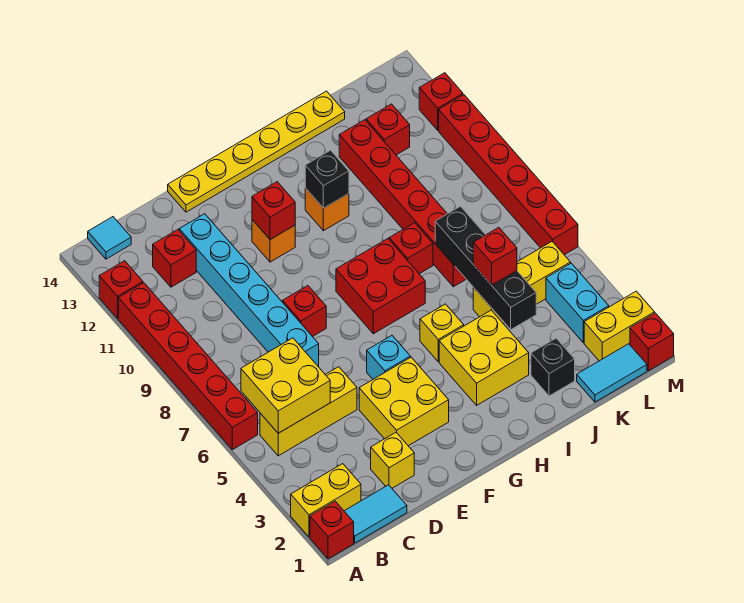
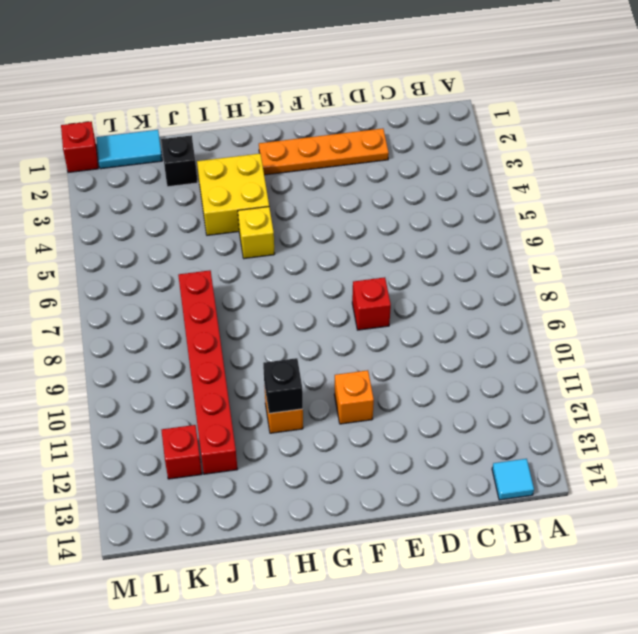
orange 1x4 plate [259,128,389,175] -> yellow 1x1 brick [371,432,414,488]
none -> red 1x1 brick [310,501,354,559]
none -> yellow 1x2 brick [291,464,361,537]
none -> red 1x6 brick [118,283,258,450]
none -> red 1x1 brick [99,261,143,318]

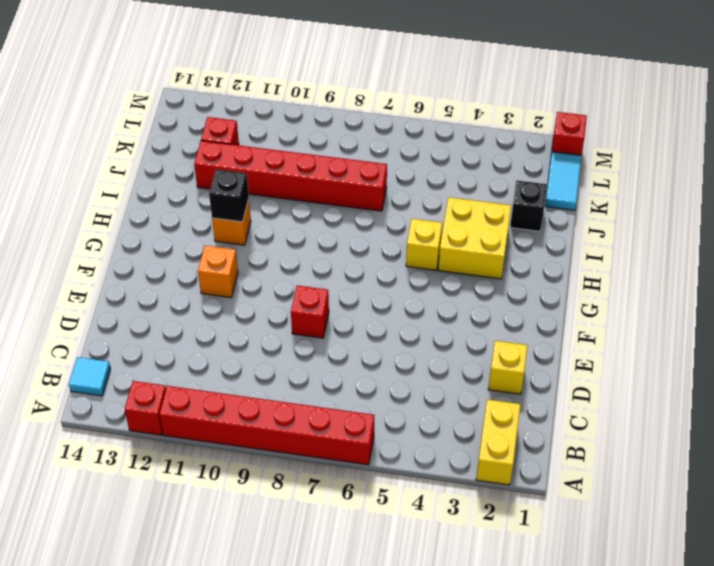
none -> red 1x1 brick [310,501,354,559]
none -> cyan 1x2 tile [344,485,407,543]
none -> yellow 1x3 brick [260,367,357,456]
none -> red 1x1 brick [153,230,196,287]

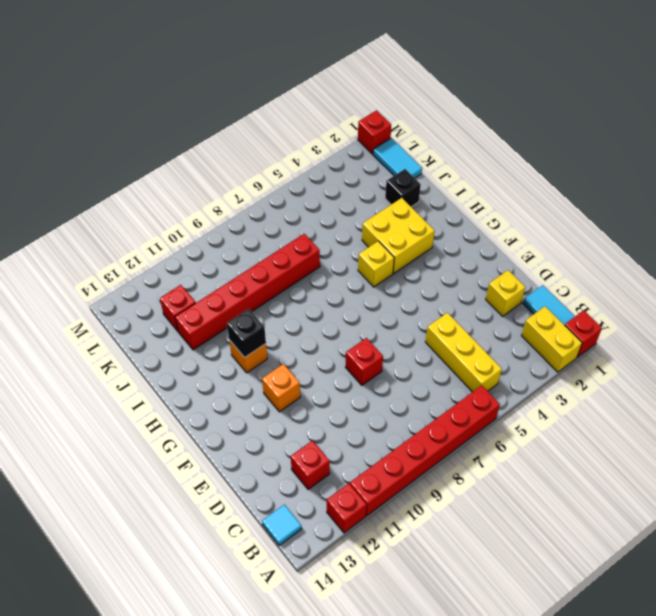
none -> cyan 1x6 brick [179,214,319,366]
none -> yellow 2x2 brick [359,357,449,446]
none -> yellow 1x6 plate [168,91,345,212]
none -> cyan 1x1 brick [367,336,410,379]

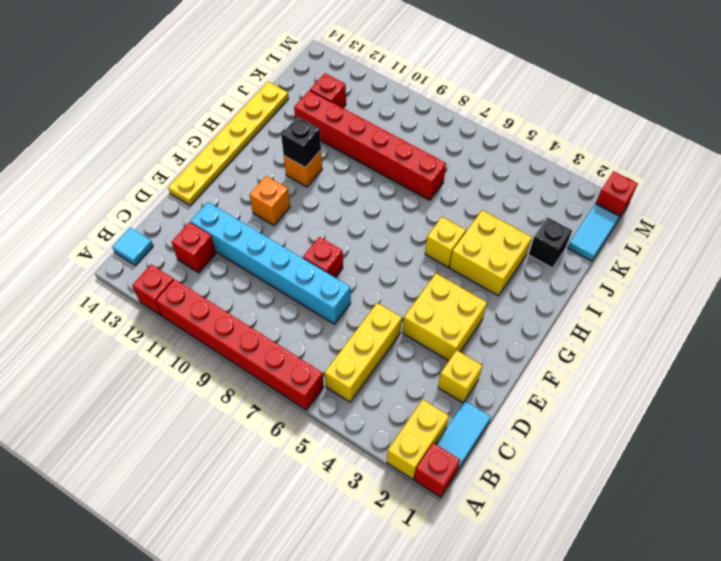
none -> cyan 1x1 brick [367,336,410,379]
none -> red 2x2 brick [336,239,425,334]
none -> red 1x1 brick [389,223,433,274]
none -> yellow 1x3 brick [473,242,570,324]

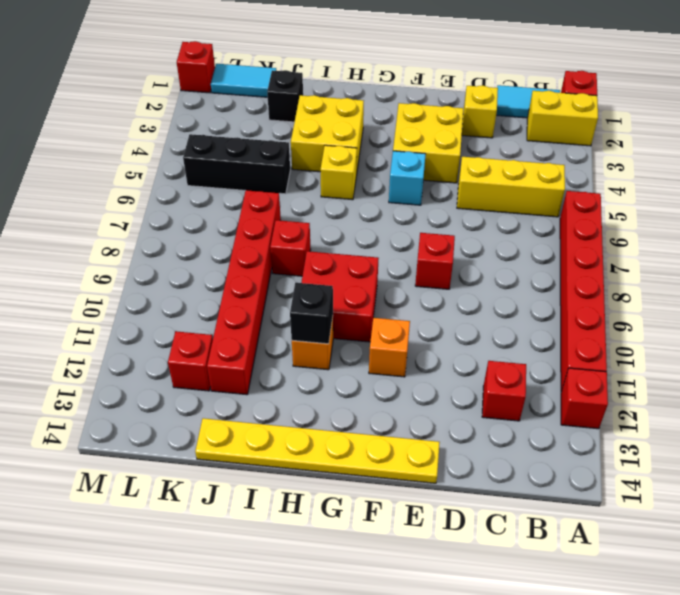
red 2x2 brick [301,251,379,342] -> red 2x2 brick moved to [336,239,425,334]
black 1x3 brick [183,134,290,194] -> yellow 1x3 brick [473,242,570,324]
none -> cyan 1x1 tile [88,217,131,259]
none -> cyan 1x6 brick [179,214,319,366]
none -> yellow 1x2 brick [584,291,655,361]
none -> cyan 1x2 brick [546,263,609,343]

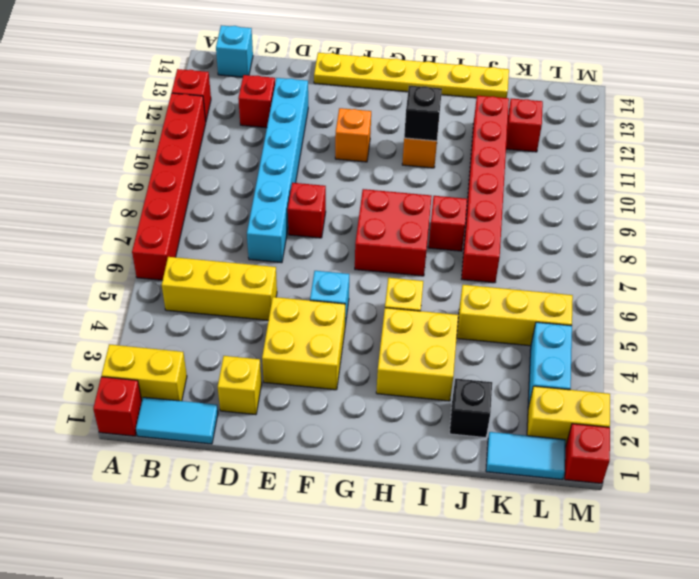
cyan 1x1 brick [216,26,253,77] -> cyan 1x1 tile [88,217,131,259]
none -> red 1x6 brick [439,95,578,255]
none -> red 1x1 brick [419,73,463,130]
none -> yellow 2x2 brick [241,338,330,433]
none -> red 1x1 brick [252,182,295,239]

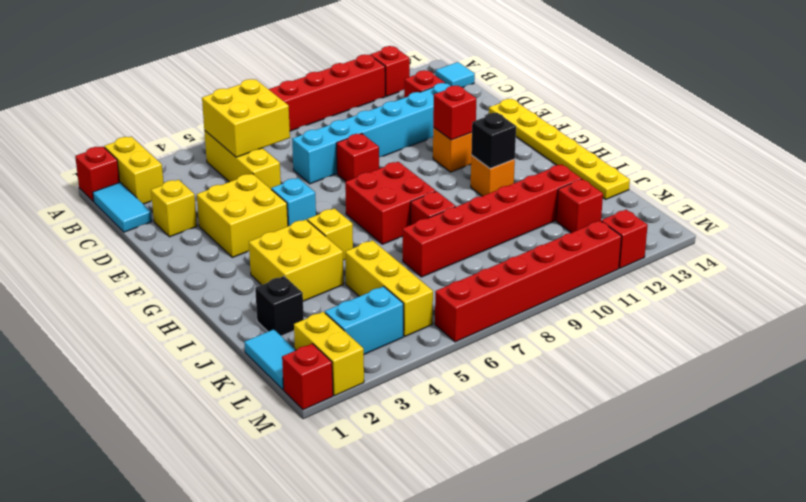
none -> black 1x4 brick [435,206,536,329]
none -> red 1x1 brick [473,227,517,285]

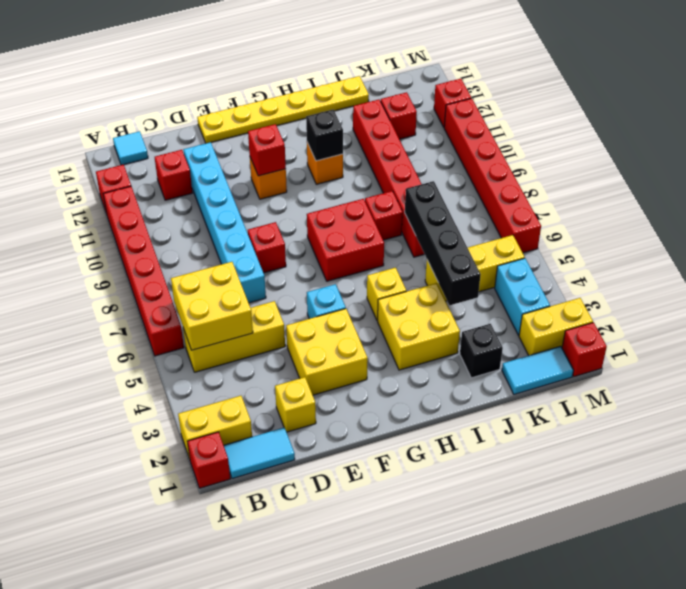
none -> red 1x1 brick [473,227,517,285]

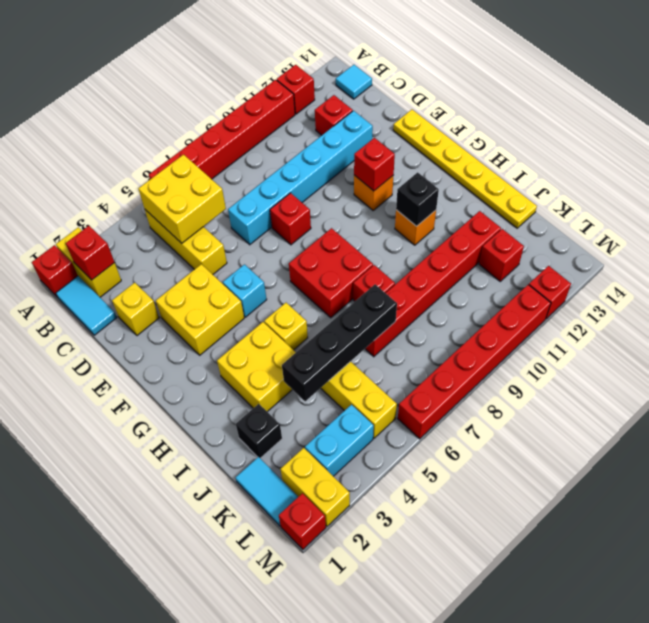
red 1x1 brick [66,226,115,280] -> red 1x1 brick moved to [473,227,517,285]

